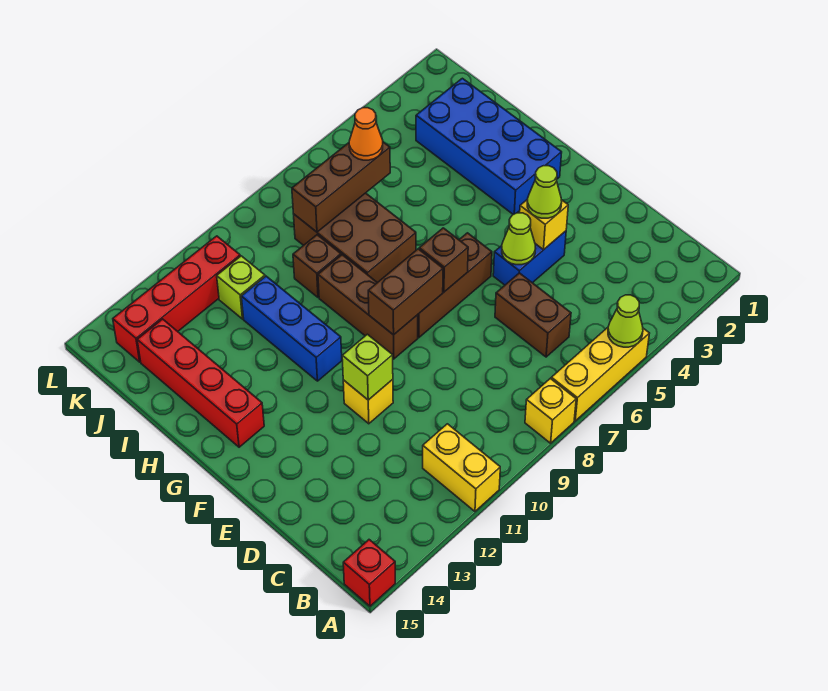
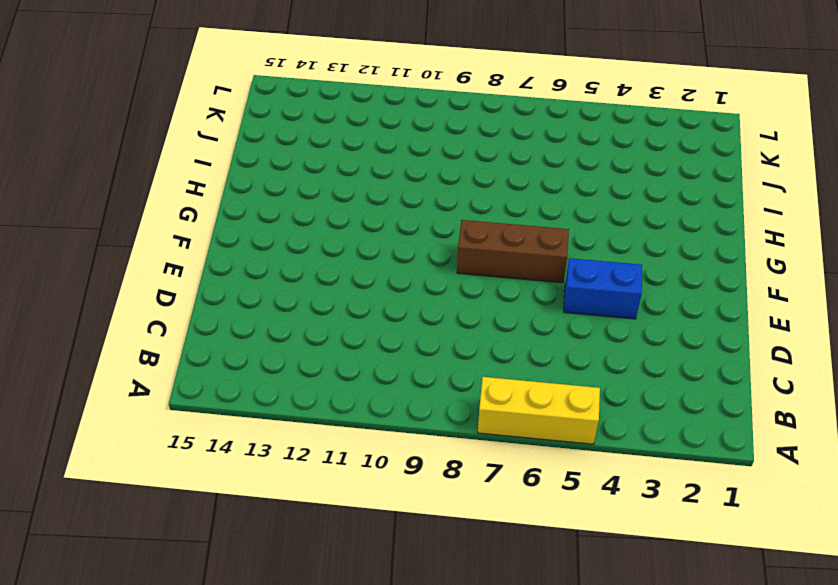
none -> yellow 1x1 brick [525,378,576,443]
none -> yellow 1x2 brick [423,424,500,511]
none -> red 1x1 brick [343,540,395,606]

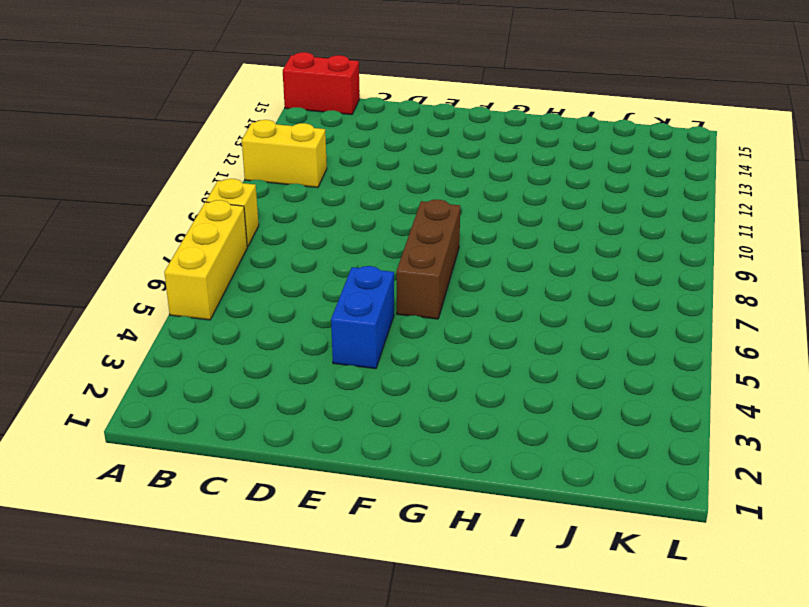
red 1x2 brick [283,52,360,115] -> red 1x1 brick [343,540,395,606]
none -> brown 1x2 brick [495,273,571,357]
none -> yellow 1x1 brick [343,379,393,424]
none -> brown 1x3 brick [318,255,418,359]

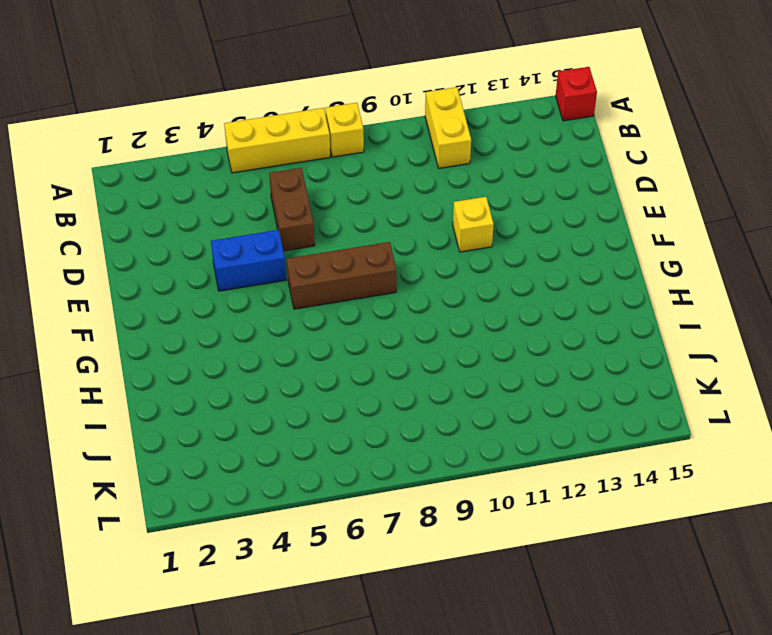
none -> brown 1x3 brick [318,255,418,359]
none -> blue 2x4 brick [416,78,562,215]
none -> blue 1x3 brick [241,276,342,381]

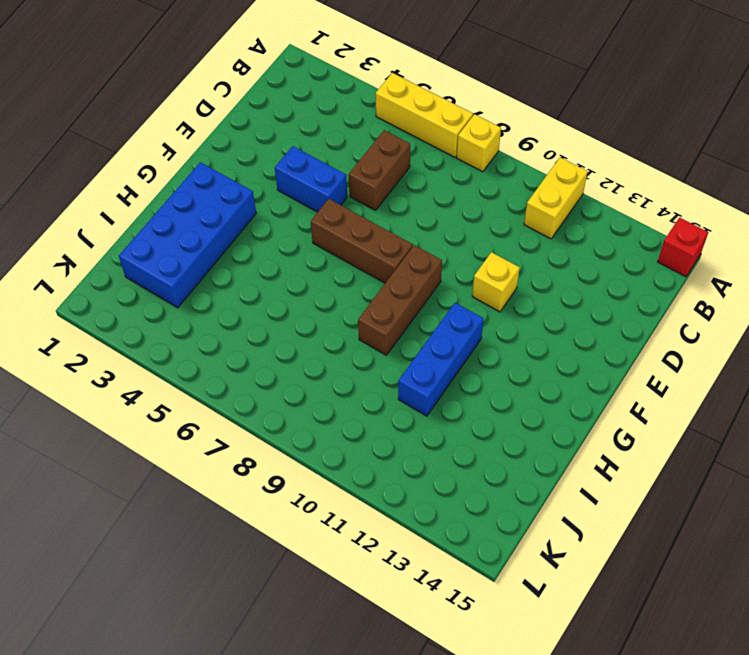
none -> red 1x4 brick [137,319,264,447]
none -> brown 2x3 brick [294,193,416,283]
none -> brown 1x1 brick [293,235,341,297]

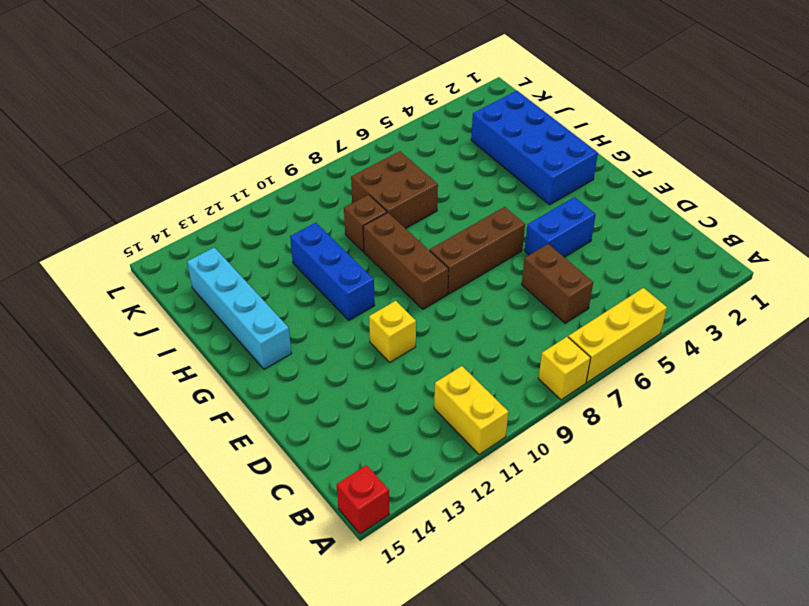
cyan 1x4 brick [187,247,292,369] -> red 1x4 brick [137,319,264,447]
brown 2x2 brick [351,151,438,229] -> brown 2x3 brick [294,193,416,283]
none -> lime 1x1 brick [217,256,265,319]
none -> red 1x4 brick [113,236,240,362]
none -> lime 1x1 cone [608,295,643,347]

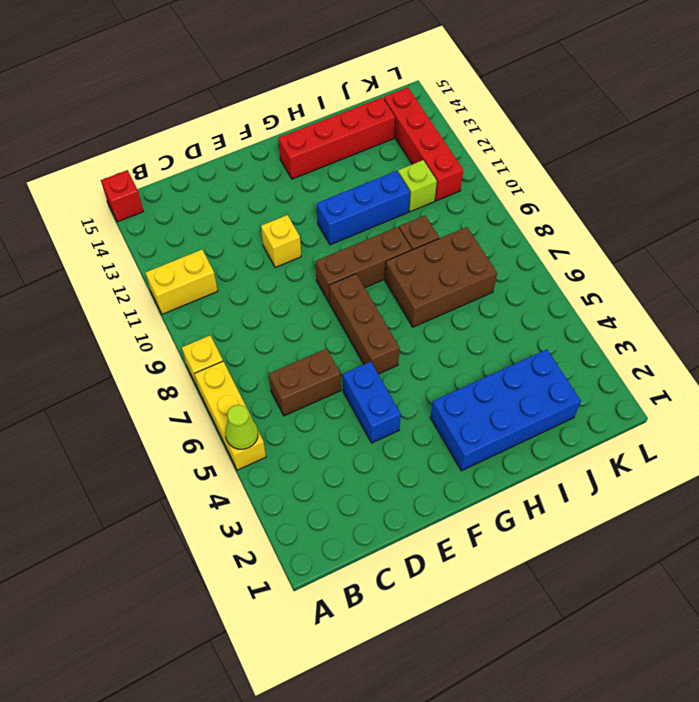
none -> yellow 1x1 brick [520,200,568,250]
none -> lime 1x1 cone [502,213,536,265]
none -> lime 1x1 brick [342,334,393,400]

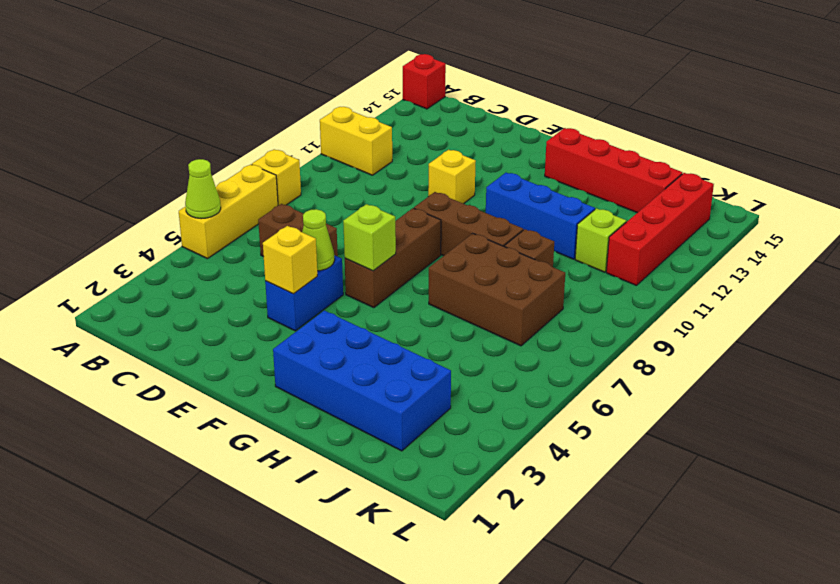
lime 1x1 brick [343,204,396,271] -> lime 1x1 brick moved to [342,334,393,400]
none -> brown 1x1 brick [419,228,468,292]
none -> brown 1x2 brick [368,249,443,335]
none -> brown 1x3 brick [292,142,390,232]

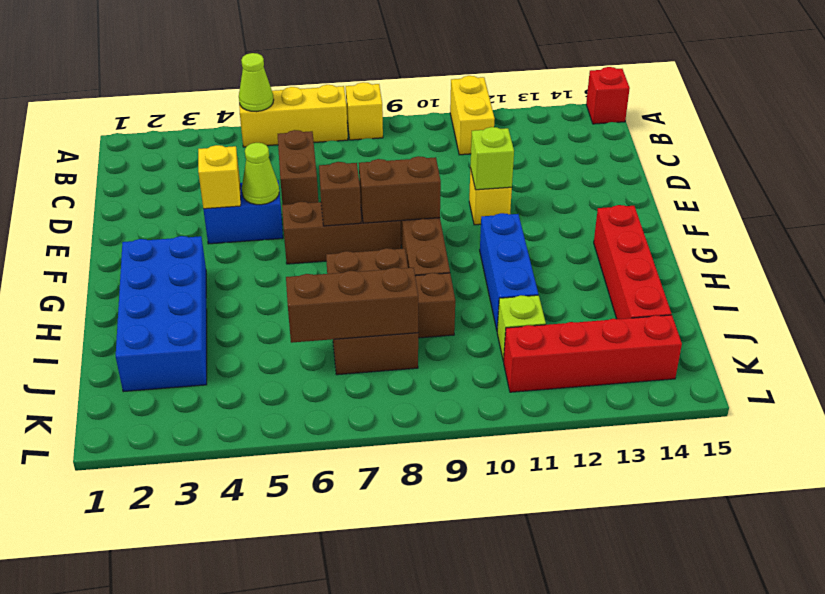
none -> lime 1x1 cone [527,166,562,218]
none -> orange 1x1 cone [349,108,383,160]

